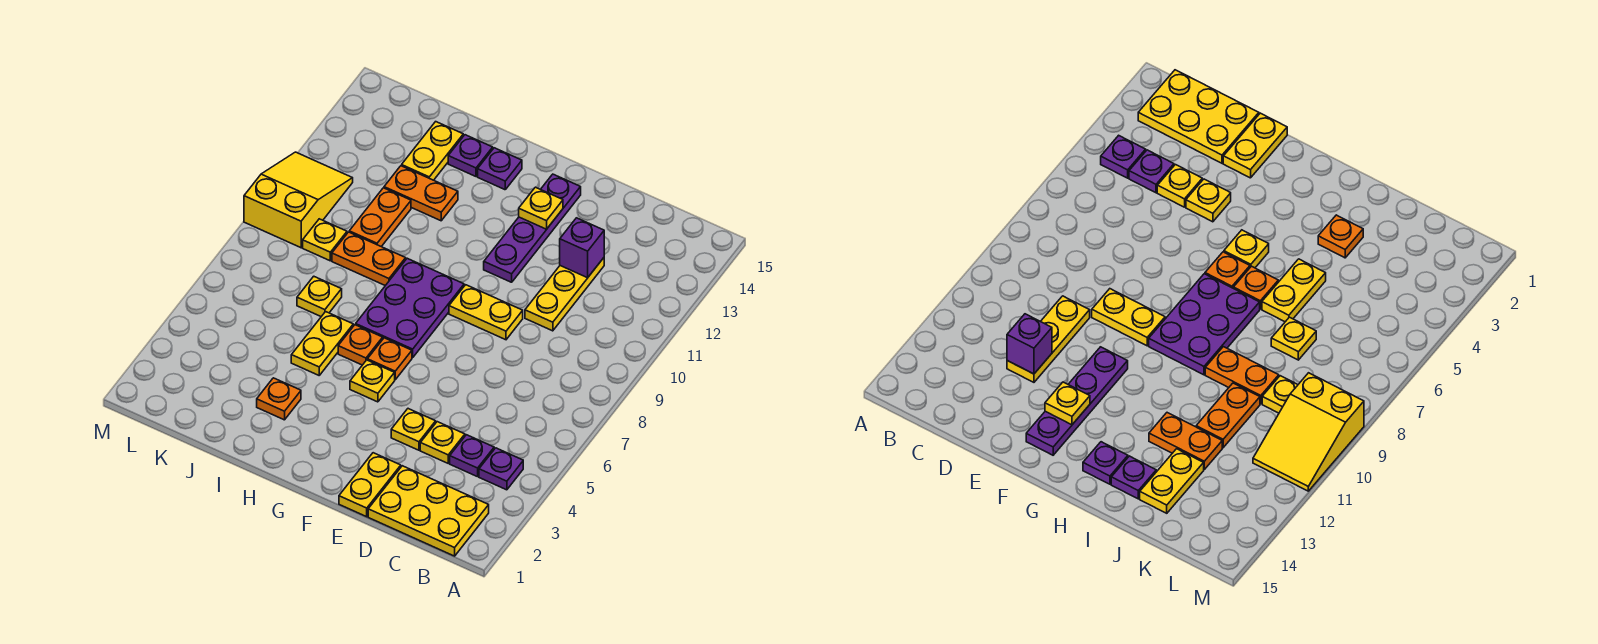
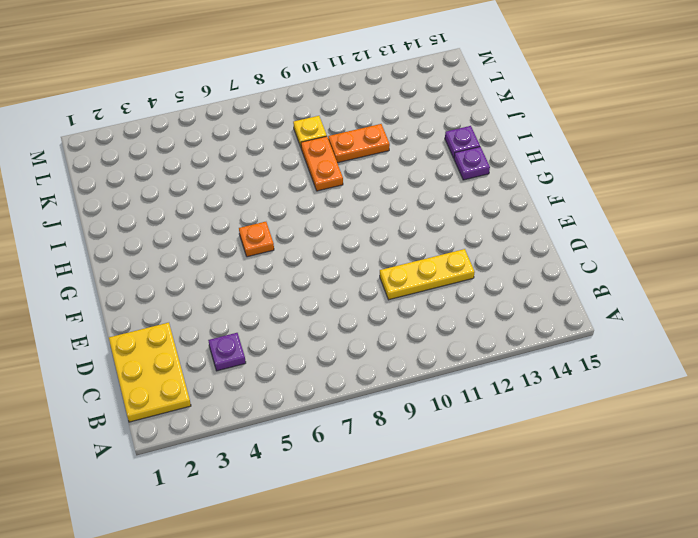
none -> purple 1x1 plate [479,448,523,490]
none -> yellow 1x1 plate [420,422,465,463]
none -> yellow 1x2 plate [339,453,401,517]

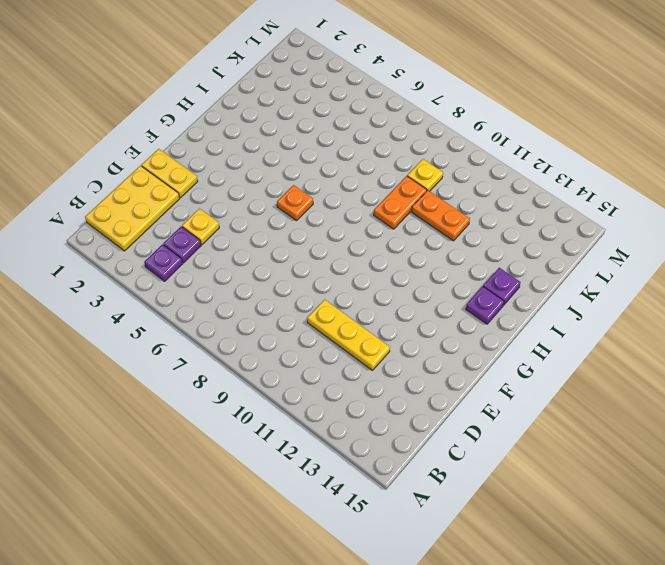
none -> yellow 1x1 plate [391,409,436,450]
none -> yellow 1x2 plate [449,285,523,340]
none -> purple 1x4 plate [484,174,581,282]

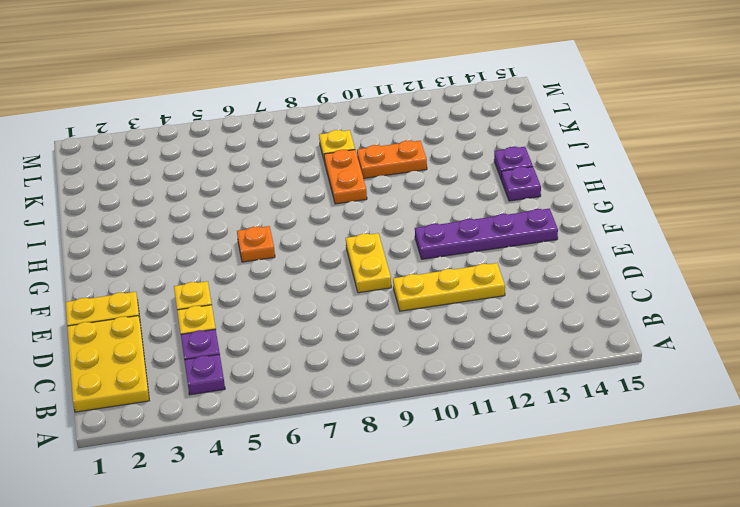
none -> yellow 1x1 plate [350,360,395,402]
none -> purple 2x3 plate [356,258,464,358]
none -> orange 1x1 plate [338,325,383,365]

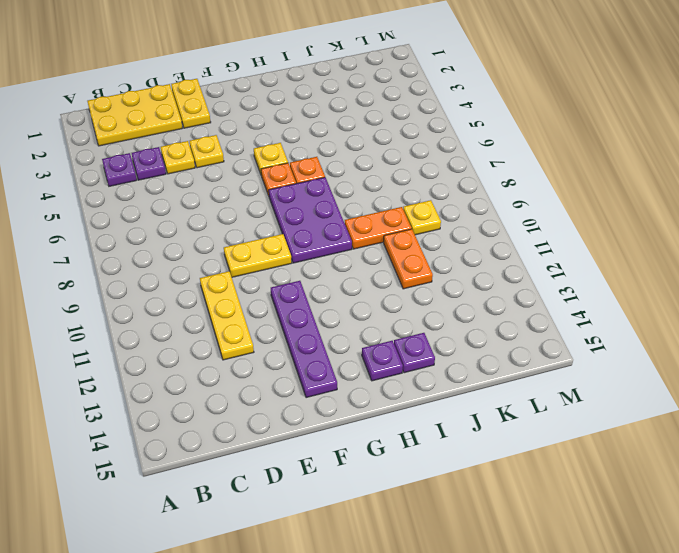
none -> orange 1x1 plate [257,378,301,420]
none -> yellow 1x2 plate [291,312,353,375]
none -> orange 1x2 plate [384,166,458,221]

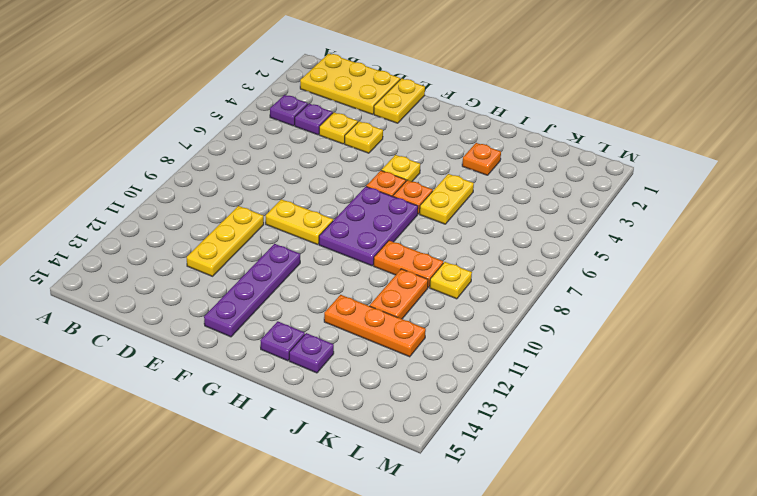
orange 1x3 plate [324,295,426,357] -> orange 1x2 plate [384,166,458,221]
none -> yellow 1x1 plate [297,276,342,317]
none -> yellow 1x2 plate [402,122,463,180]
none -> yellow 2x3 slope [244,152,353,248]

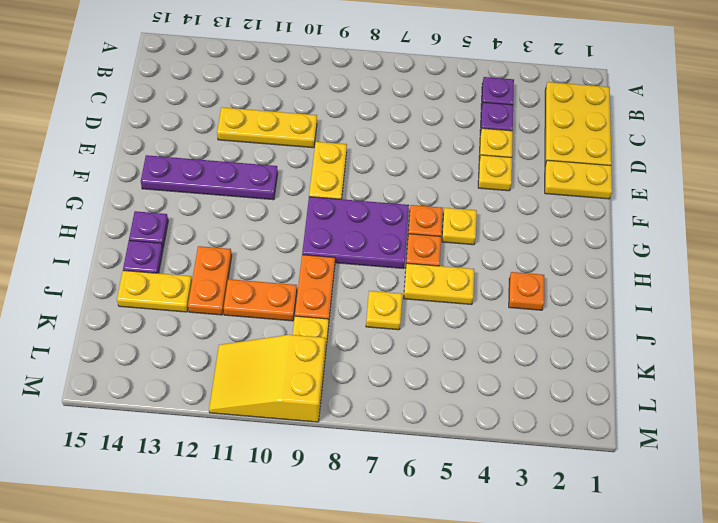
none -> purple 1x1 brick [560,218,604,278]
none -> yellow 1x1 plate [519,187,563,229]

